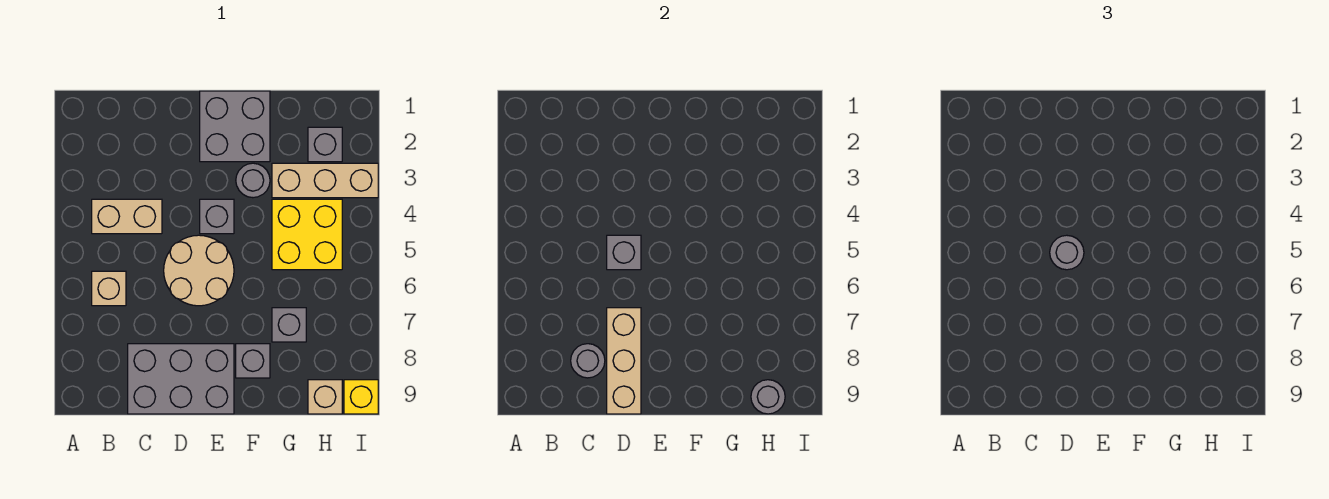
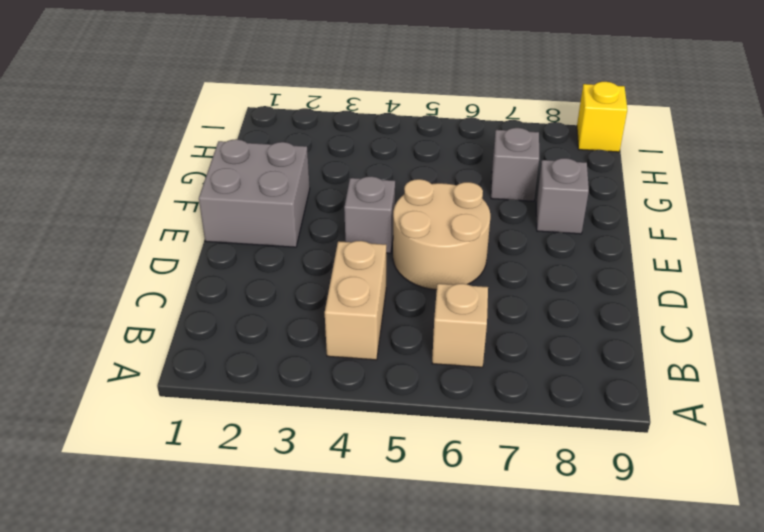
none -> grey 2x3 brick [128,344,234,414]
none -> grey 1x1 round brick [236,163,270,198]
none -> tan 1x3 brick [272,163,378,198]

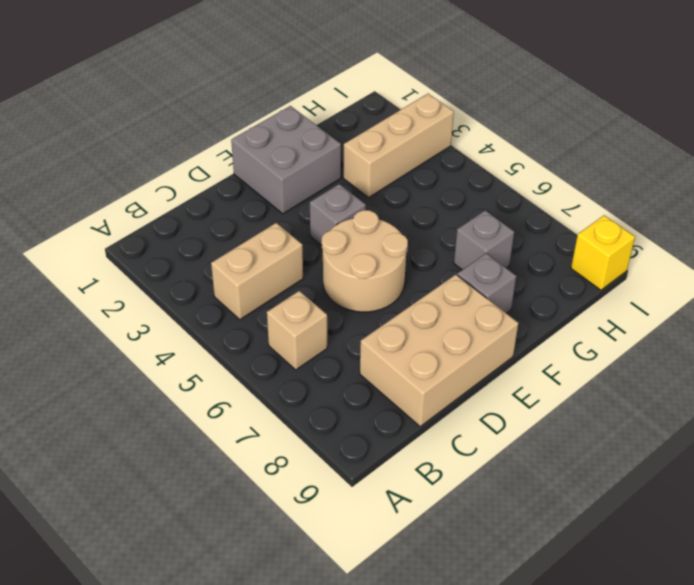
tan 2x3 brick [360,275,518,426] -> grey 2x3 brick [128,344,234,414]
none -> grey 1x1 round brick [236,163,270,198]
none -> yellow 2x2 brick [272,199,342,270]
none -> grey 1x1 brick [308,127,342,162]

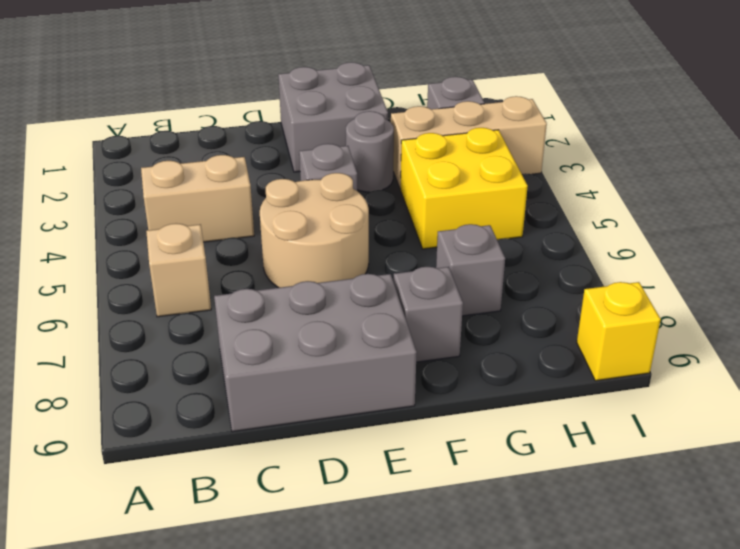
none -> tan 1x1 brick [308,380,342,414]
none -> grey 1x1 round brick [571,344,605,378]
none -> grey 1x1 brick [607,235,641,270]

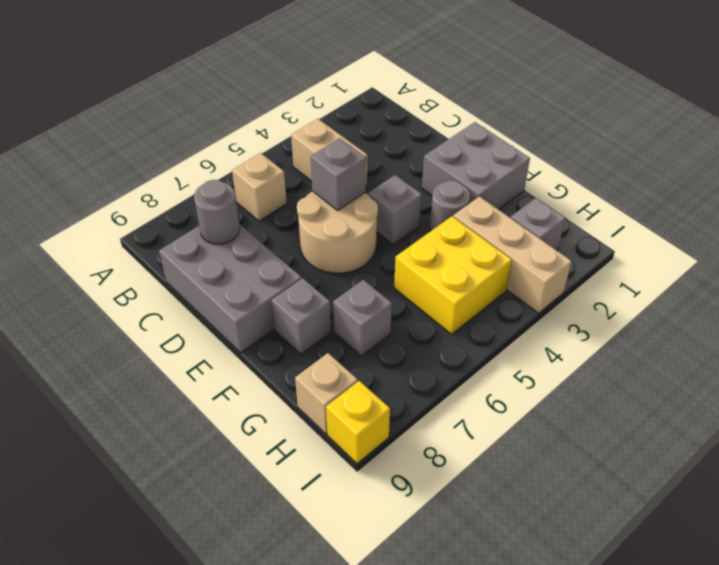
none -> tan 1x3 brick [607,308,641,414]
none -> grey 1x1 round brick [751,380,785,414]
none -> grey 1x1 round brick [1050,235,1084,270]

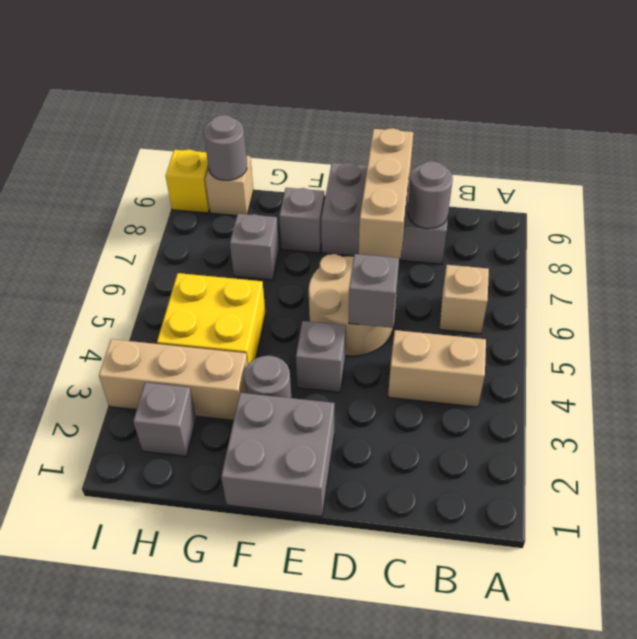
none -> grey 1x1 round brick [1050,235,1084,270]

